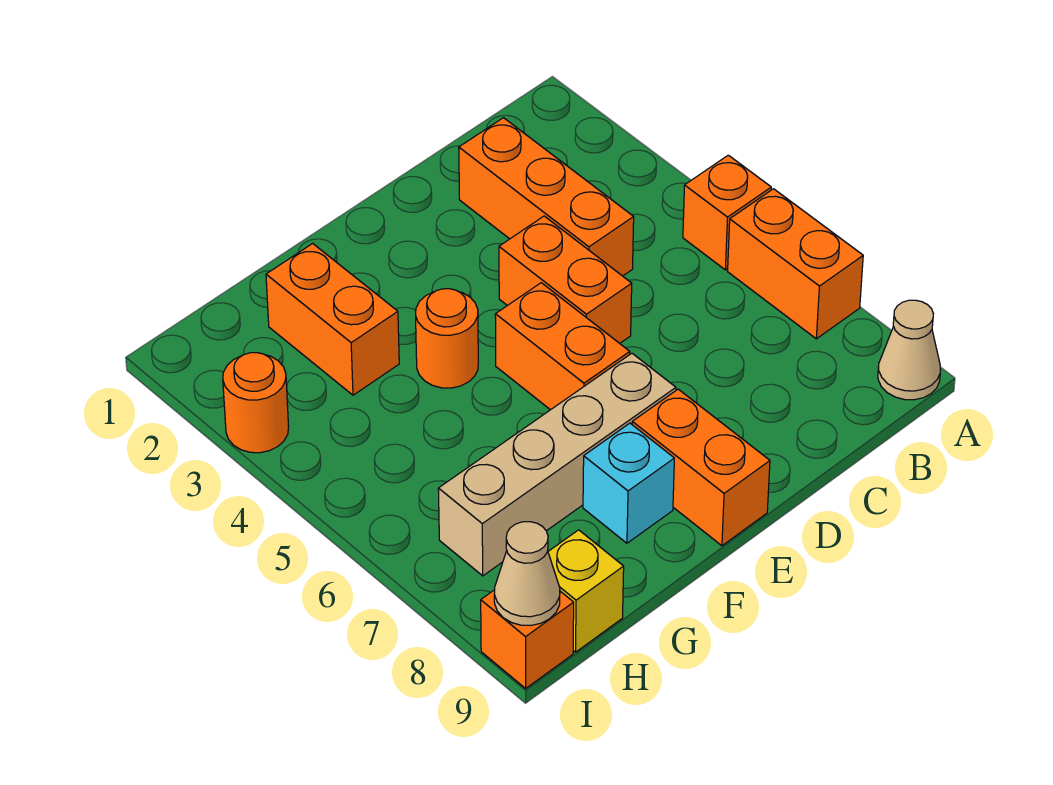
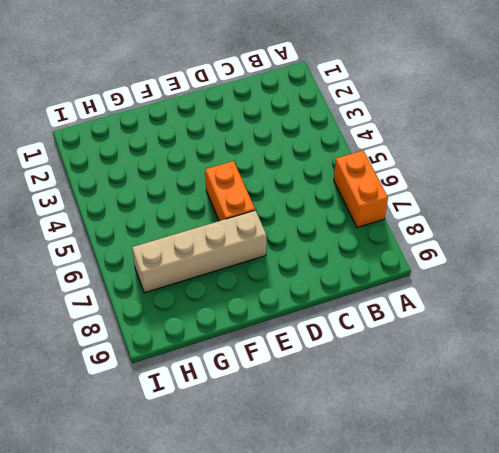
none -> orange 1x1 brick [683,155,771,270]
none -> tan 1x1 cone [878,300,940,400]
none -> orange 1x3 brick [459,118,634,276]

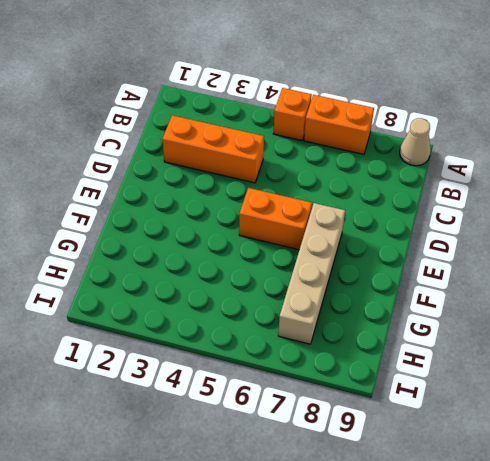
none -> orange 1x2 brick [499,216,632,343]
none -> orange 1x2 brick [632,389,770,546]
none -> orange 1x1 round brick [416,289,478,388]

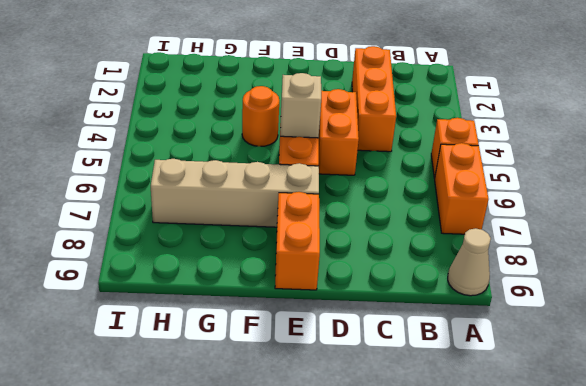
tan 1x1 brick [280,73,321,138] -> none
none -> cyan 1x1 brick [583,423,674,543]
none -> orange 1x2 brick [266,243,399,395]
none -> yellow 1x1 brick [548,530,624,652]

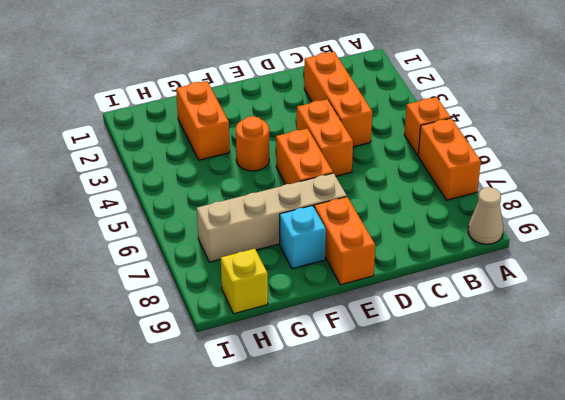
none -> orange 1x1 round brick [223,353,289,453]
none -> orange 1x1 brick [481,590,574,688]
none -> tan 1x1 cone [494,522,560,625]

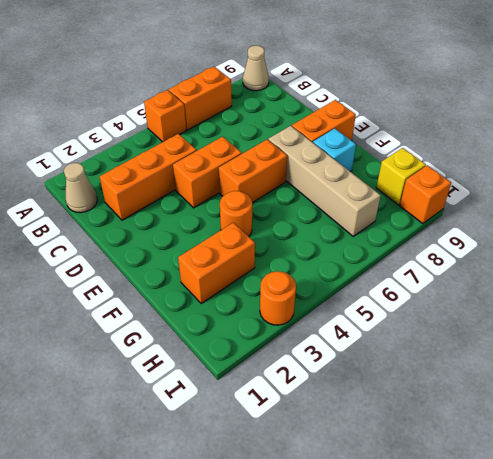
tan 1x1 cone [64,163,97,213] -> tan 1x1 cone moved to [494,522,560,625]

